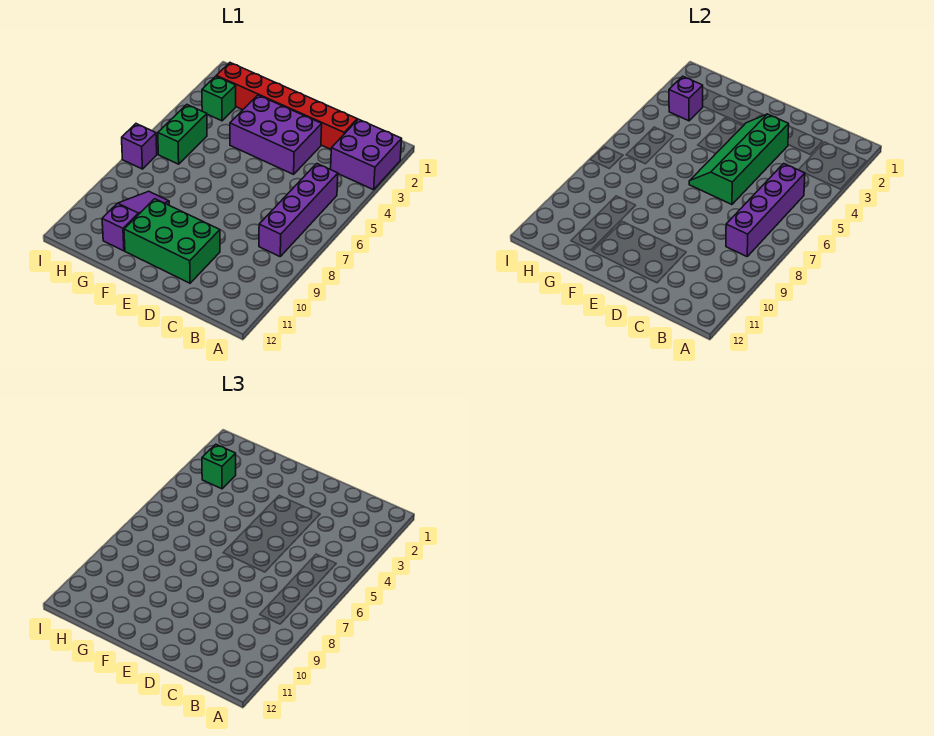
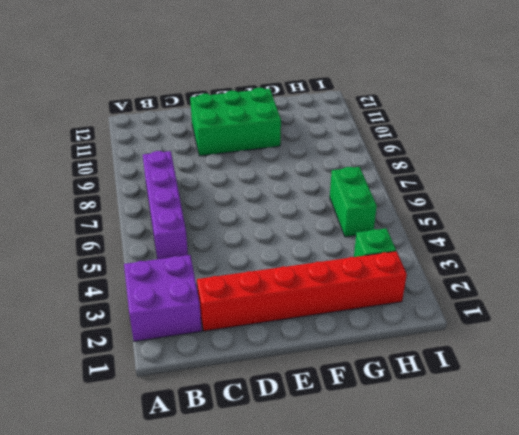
none -> purple 2x3 brick [230,95,322,174]
none -> purple 1x3 slope [102,191,169,251]
none -> purple 1x1 brick [122,124,157,169]

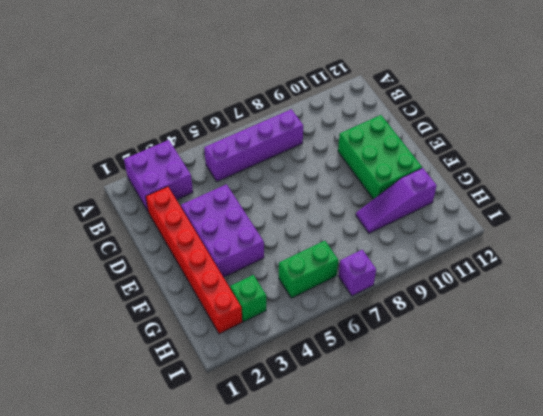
none -> purple 1x4 brick [726,164,805,256]
none -> green 2x4 slope [689,114,789,205]
none -> purple 1x1 brick [669,76,703,121]

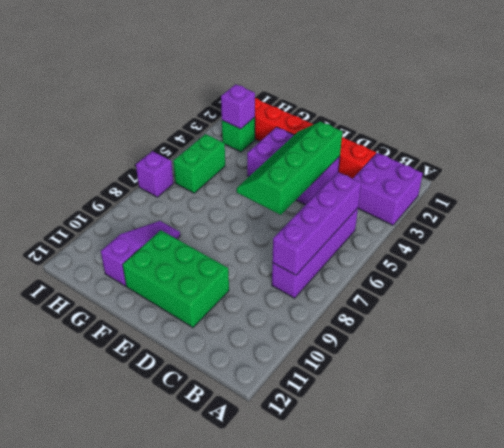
none -> green 1x1 brick [202,444,236,489]

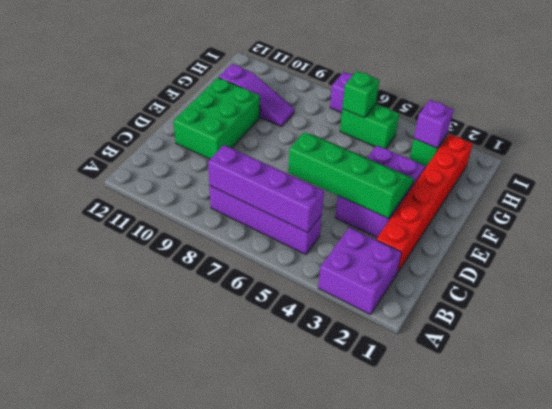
green 1x1 brick [342,71,379,118] -> green 1x1 brick moved to [202,444,236,489]

